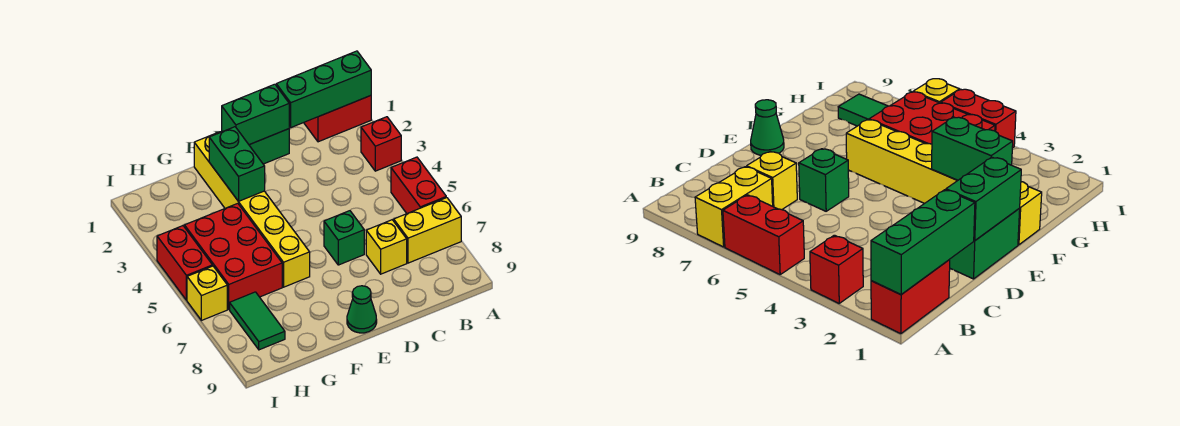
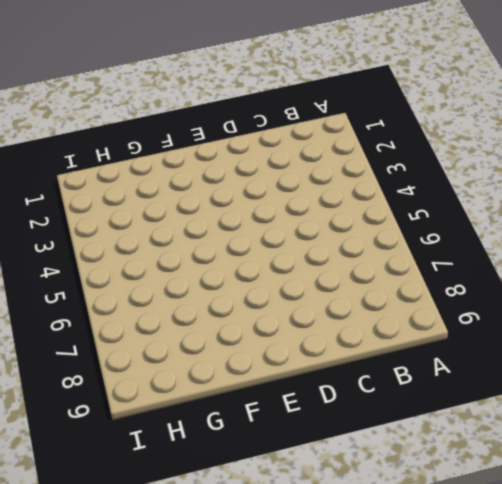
none -> red 1x2 brick [304,96,371,142]
none -> red 1x1 brick [361,117,401,171]
none -> red 1x2 brick [391,157,446,213]

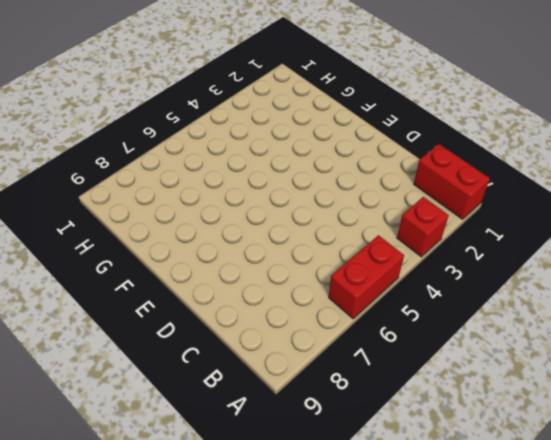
none -> yellow 1x2 brick [394,198,461,263]
none -> yellow 1x1 brick [366,220,407,274]
none -> green 1x2 brick [249,129,289,164]

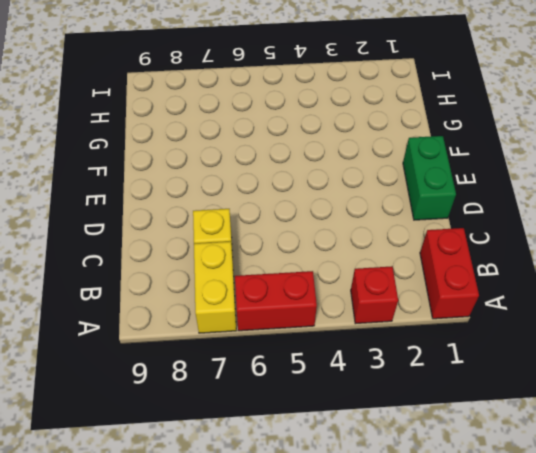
none -> green 1x1 brick [324,211,364,265]
none -> green 1x1 cone [347,286,377,333]
none -> yellow 1x6 brick [194,132,310,287]

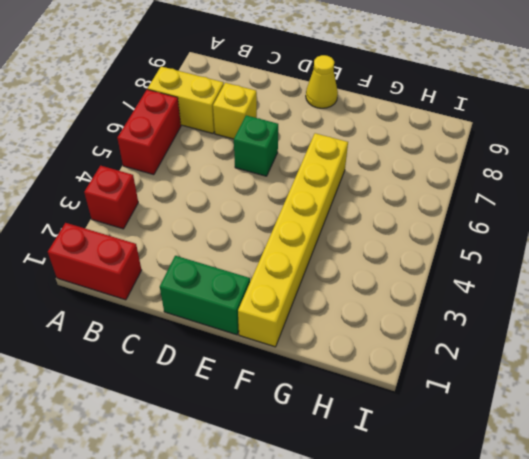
yellow 1x1 cone [306,55,338,108] -> green 1x1 cone [347,286,377,333]
none -> red 2x3 brick [185,203,282,309]
none -> green 1x2 tile [230,292,285,350]
none -> red 1x2 brick [157,226,212,300]

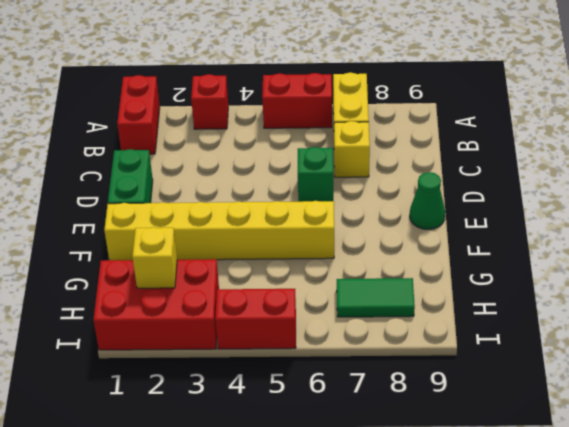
red 2x3 brick [93,259,219,350] -> red 2x3 brick moved to [185,203,282,309]
yellow 1x1 brick [132,227,177,288] -> yellow 1x1 brick moved to [187,266,227,321]
none -> green 1x3 brick [276,51,371,128]
none -> green 1x2 brick [222,84,289,145]
none -> green 1x2 brick [209,127,265,201]

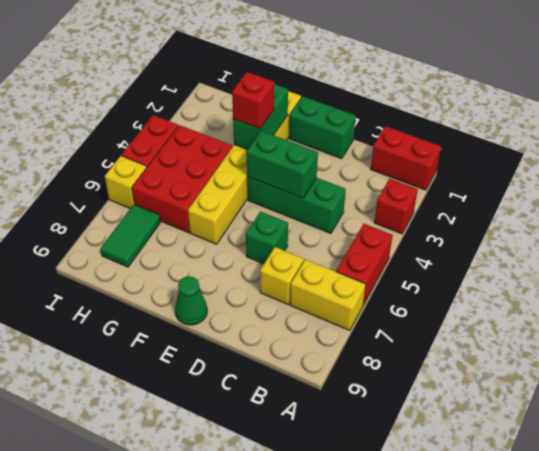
green 1x3 brick [247,177,346,233] -> green 1x3 brick moved to [276,51,371,128]
green 1x2 brick [247,131,318,198] -> green 1x2 brick moved to [222,84,289,145]
red 1x1 brick [232,72,274,129] -> none

